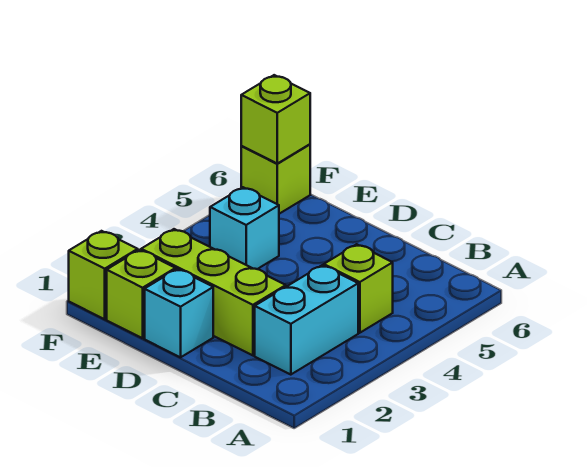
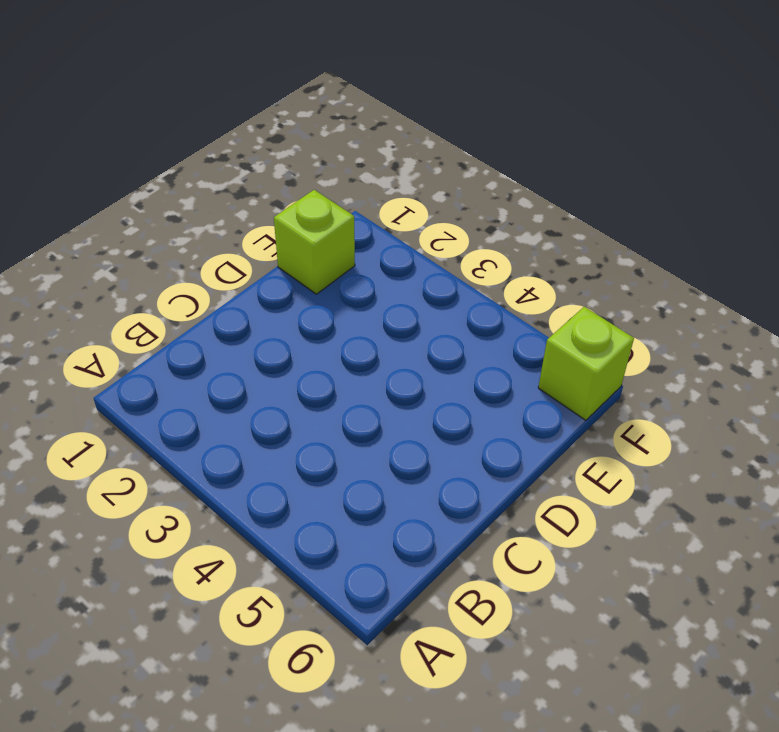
none -> cyan 1x2 brick [255,265,358,375]
none -> lime 1x1 brick [324,244,393,333]

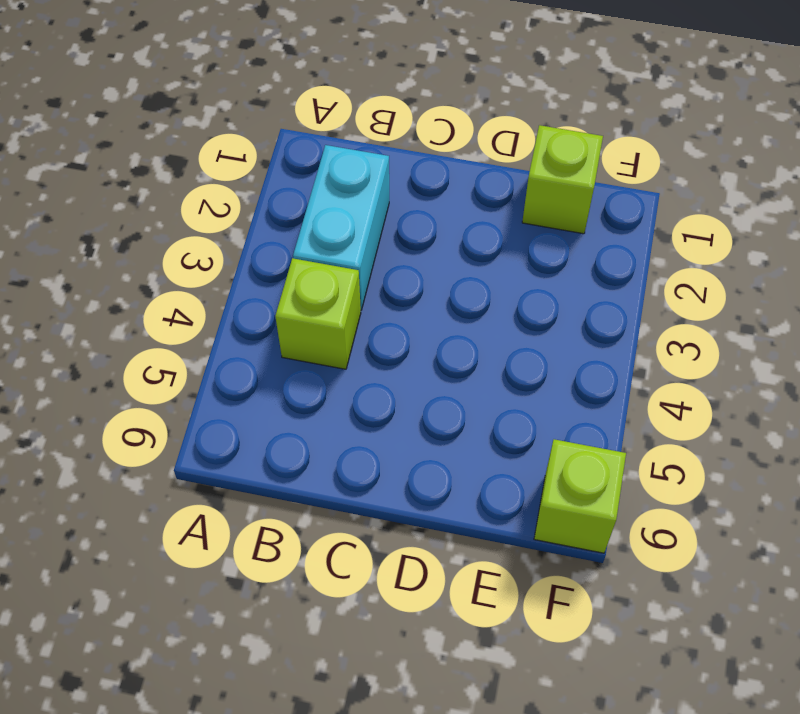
none -> lime 1x3 brick [141,229,286,355]
none -> cyan 1x1 brick [145,269,213,357]

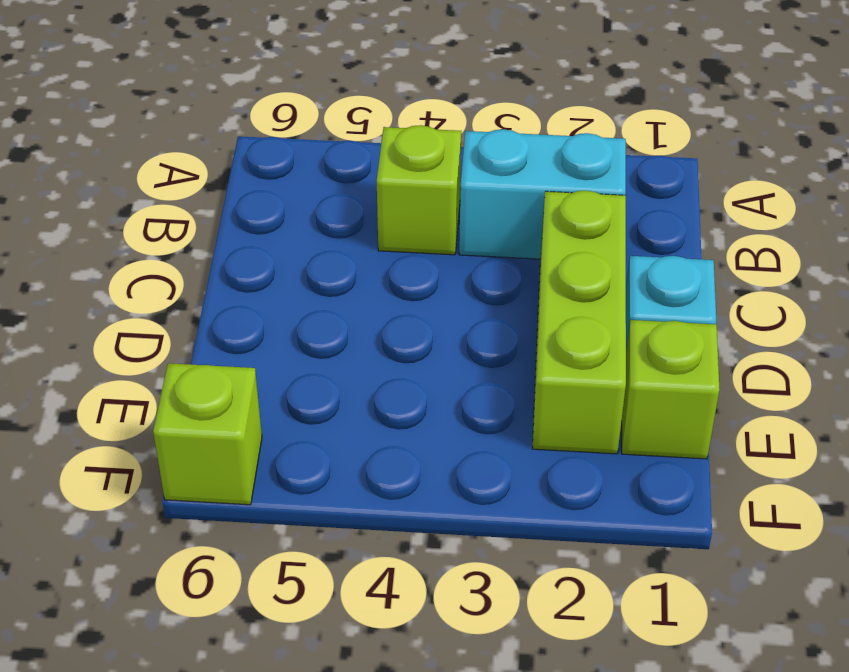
none -> cyan 1x1 brick [210,187,279,269]
none -> lime 1x1 brick [69,231,138,319]

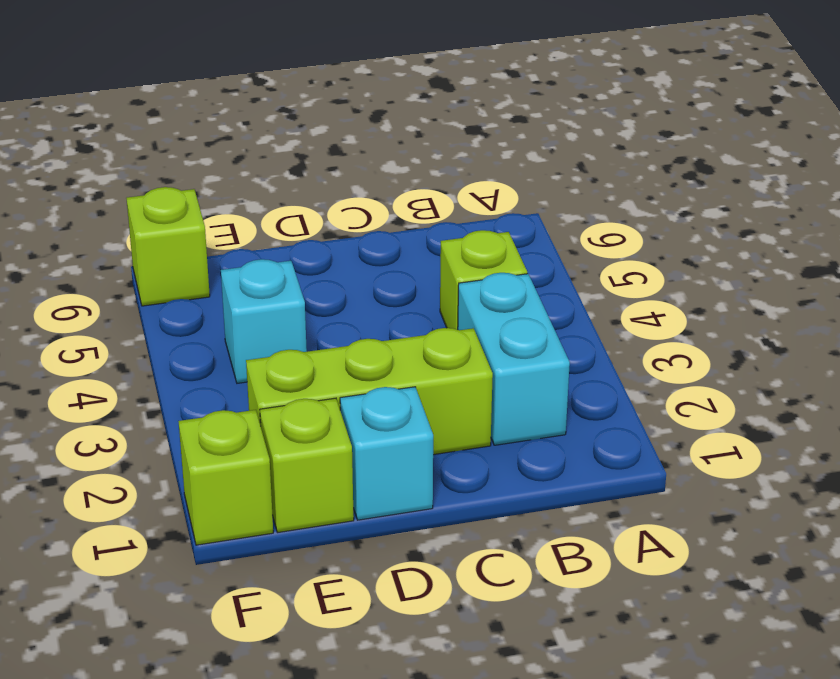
none -> lime 1x1 brick [241,75,310,163]

